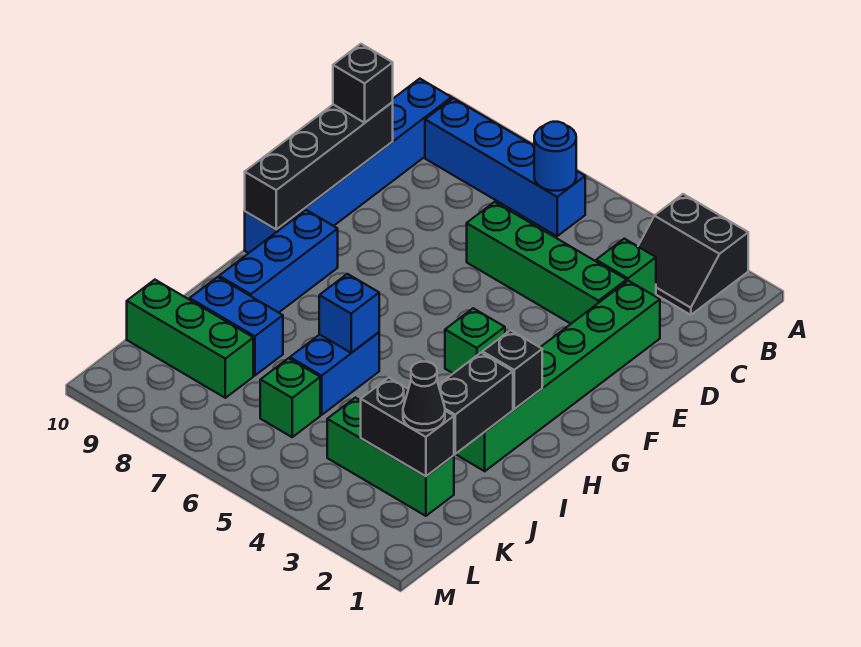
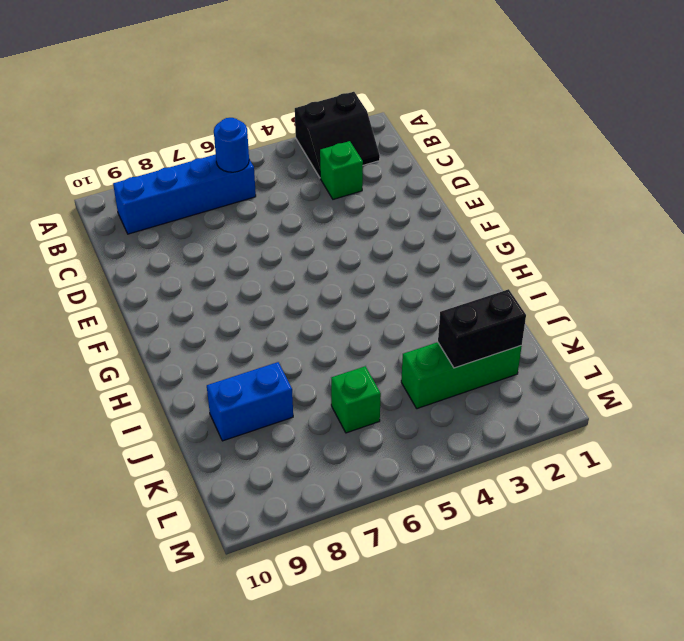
none -> blue 1x6 brick [245,79,452,253]
none -> green 1x6 brick [456,281,660,471]
none -> green 1x4 brick [467,202,627,324]

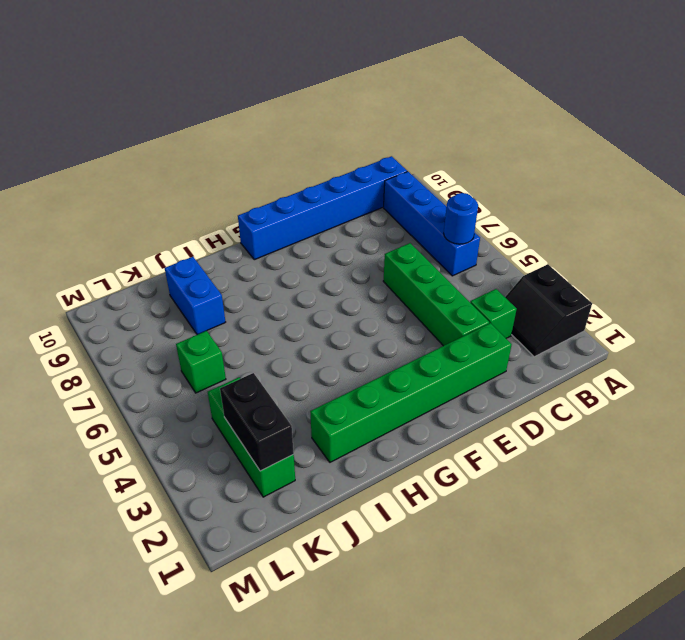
none -> green 1x1 brick [445,308,505,373]
none -> blue 1x3 brick [219,210,338,313]
none -> blue 1x2 brick [290,332,379,415]

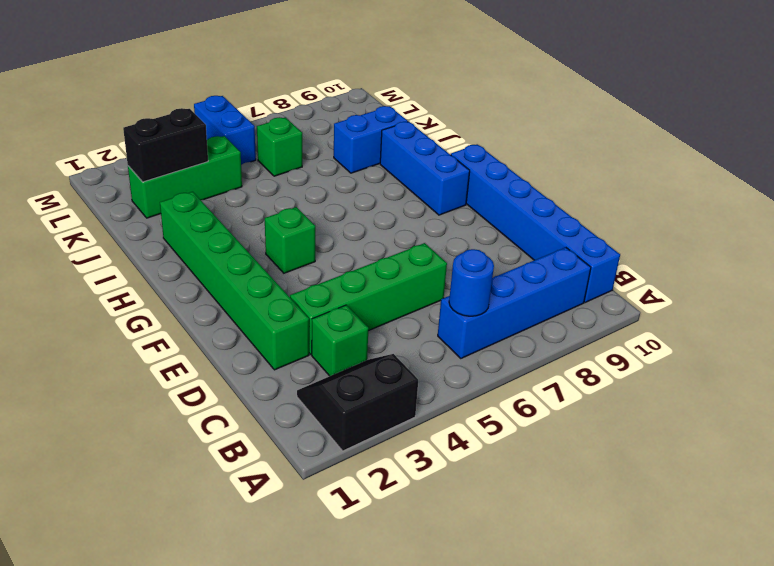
blue 1x2 brick [194,96,256,165] -> blue 1x2 brick moved to [290,332,379,415]
none -> green 1x3 brick [127,280,253,398]
none -> black 1x4 brick [245,102,393,230]
none -> black 1x1 brick [482,330,542,409]

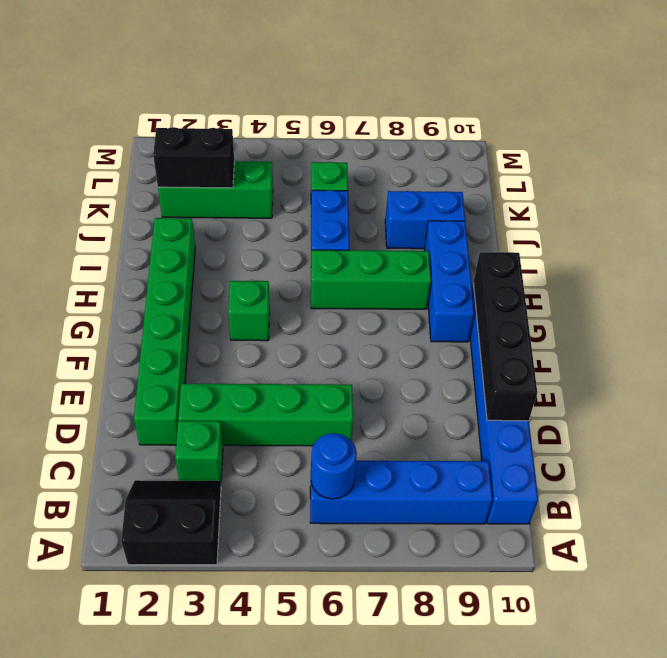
green 1x3 brick [311,250,431,309] -> green 1x3 brick moved to [127,280,253,398]
none -> black 1x1 brick [482,330,542,409]
none -> black 1x2 brick [439,353,513,454]
none -> blue 1x1 brick [319,274,379,353]

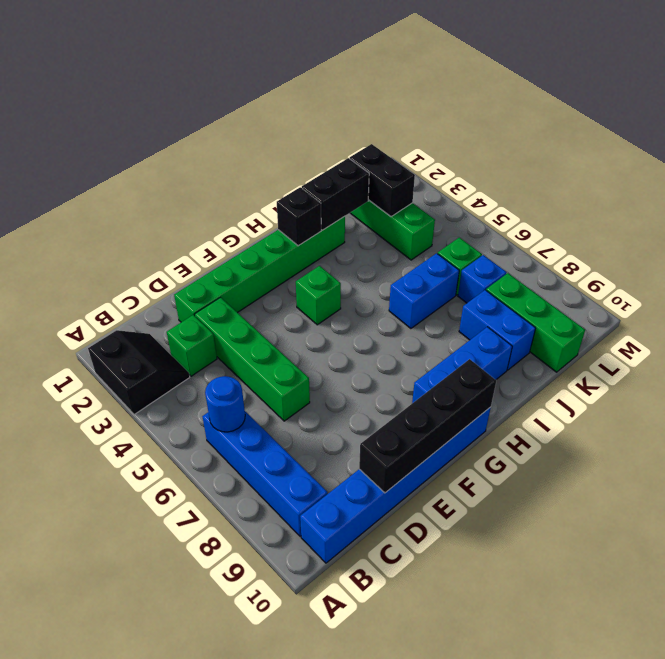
blue 1x1 brick [458,255,507,303] -> blue 1x1 brick moved to [319,274,379,353]
none -> black 1x1 brick [333,44,393,123]
none -> black 1x1 cone [403,362,445,431]

